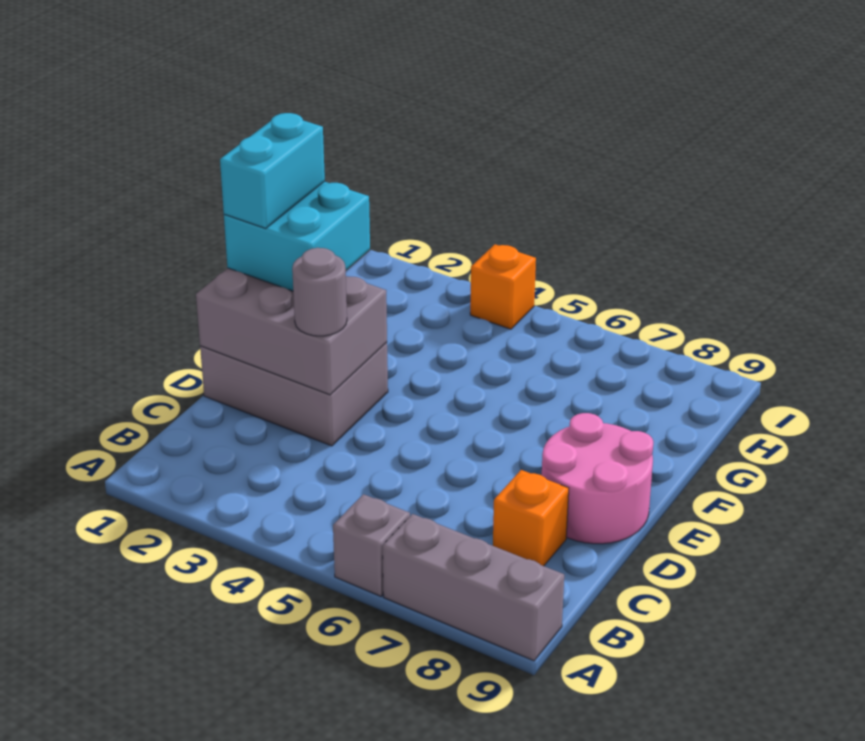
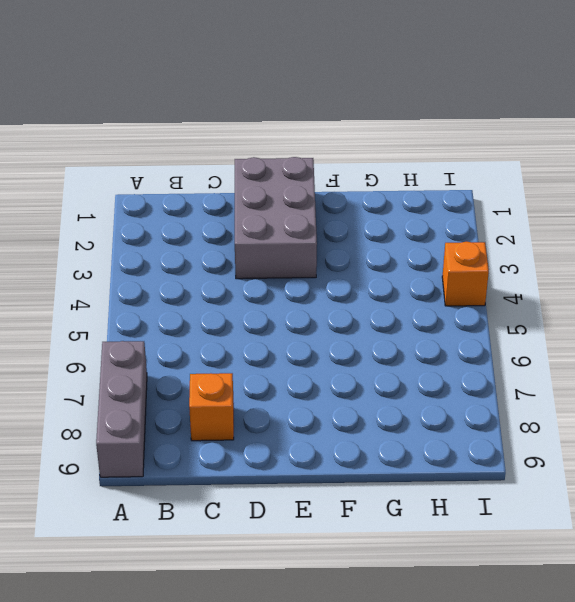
none -> grey 1x1 brick [333,494,410,596]
none -> pink 2x2 round brick [542,413,653,544]

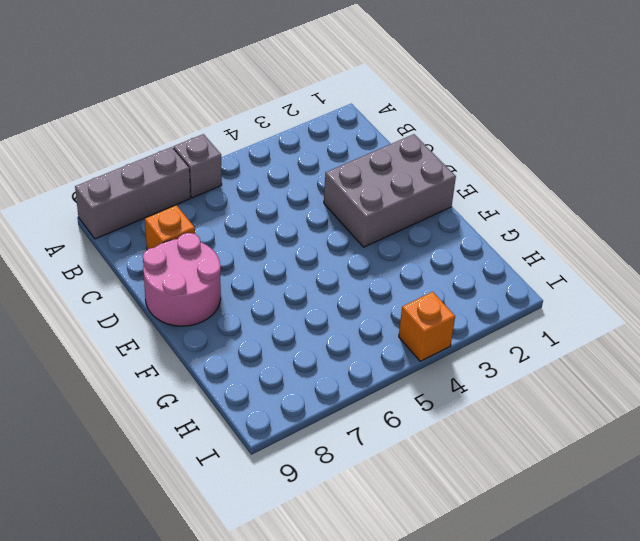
none -> grey 2x3 brick [196,268,387,395]
none -> grey 1x1 round brick [292,248,347,336]

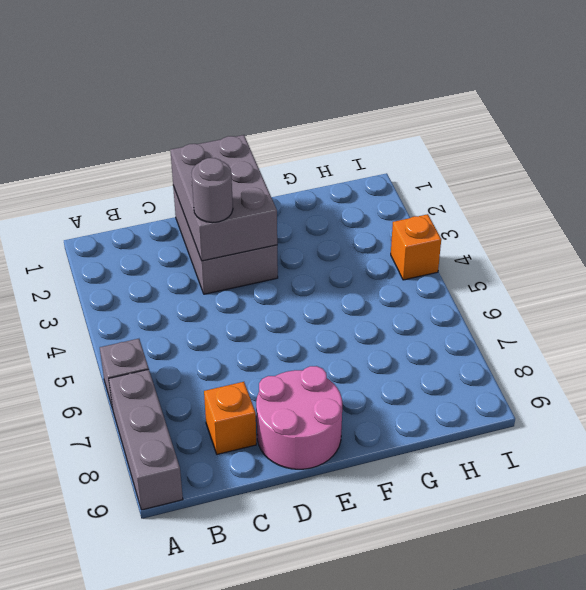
none -> cyan 2x2 brick [224,181,370,291]
none -> cyan 1x2 brick [220,113,325,228]

